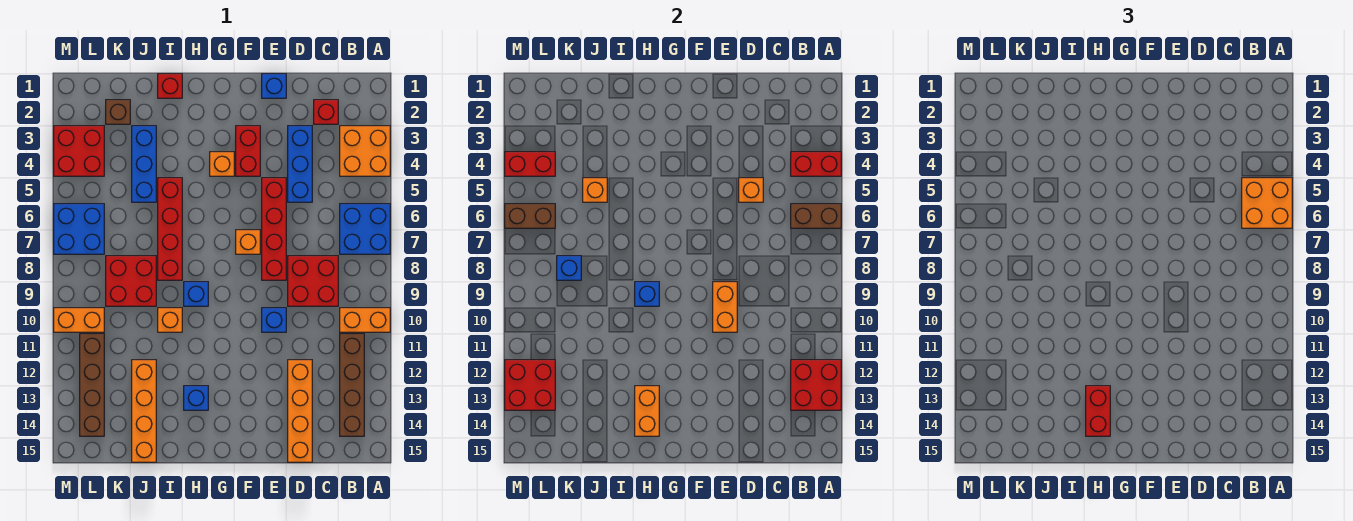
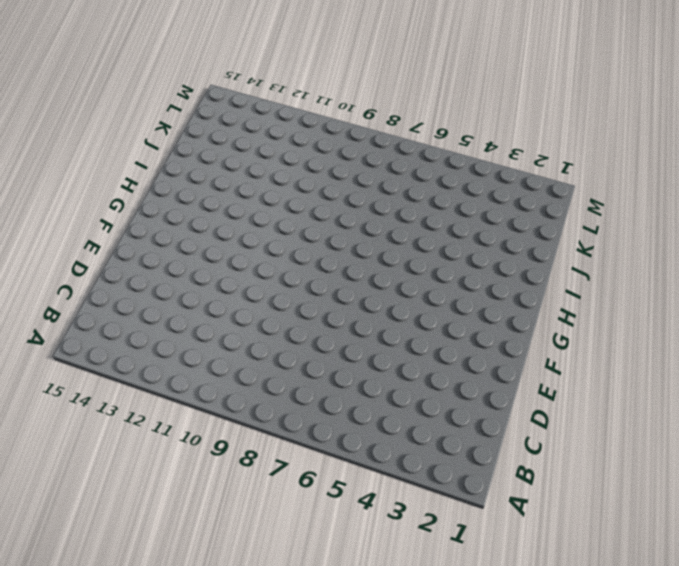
none -> orange 2x2 brick [340,126,390,176]
none -> blue 2x2 brick [340,204,390,254]
none -> orange 1x2 brick [340,308,390,332]
none -> brown 1x4 brick [340,334,364,436]

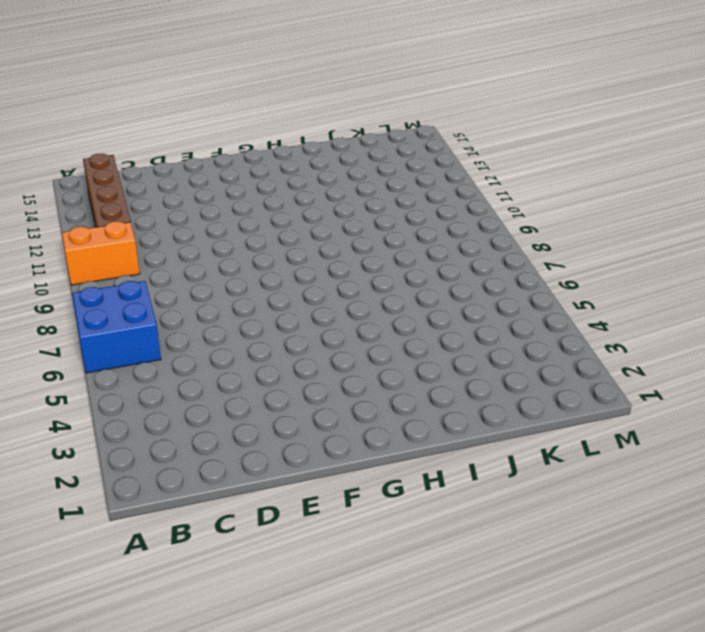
none -> orange 2x2 brick [340,126,390,176]
none -> red 1x1 brick [314,100,338,124]
none -> red 2x2 brick [288,256,338,306]
none -> blue 1x3 brick [288,126,312,202]

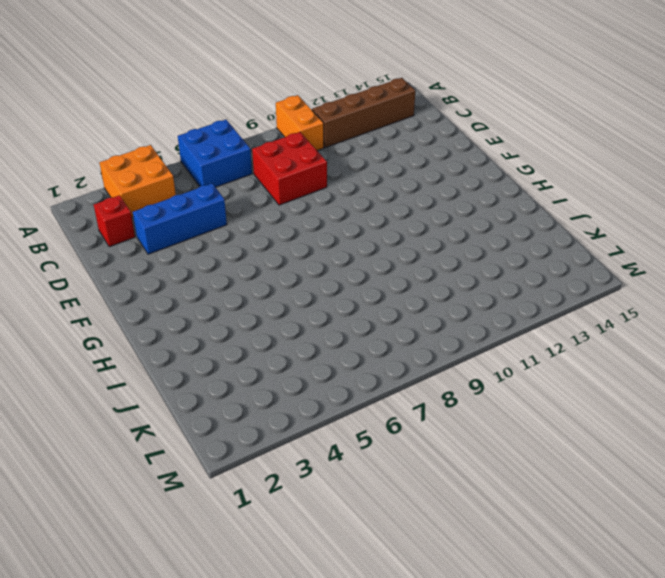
none -> orange 1x4 brick [288,360,312,462]
none -> blue 1x1 brick [262,74,286,98]
none -> red 1x4 brick [262,178,286,280]
none -> blue 1x1 brick [262,308,286,332]

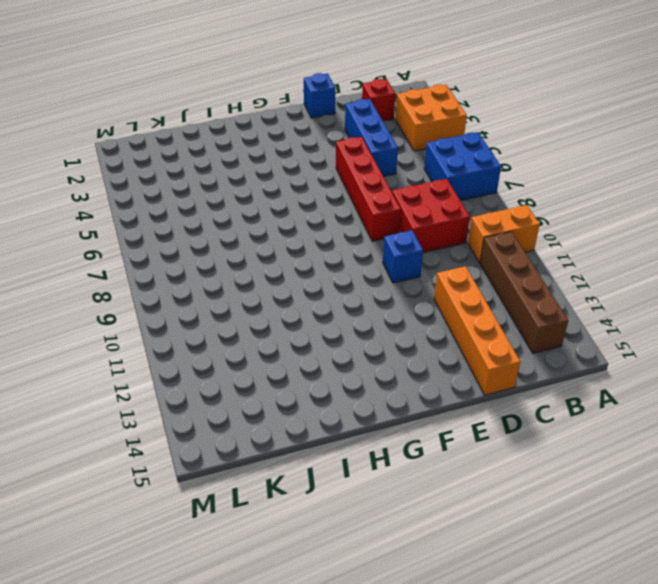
none -> red 1x2 brick [236,126,260,176]
none -> orange 1x1 brick [236,230,260,254]
none -> orange 1x1 brick [210,152,234,176]
none -> blue 1x1 brick [184,282,208,306]

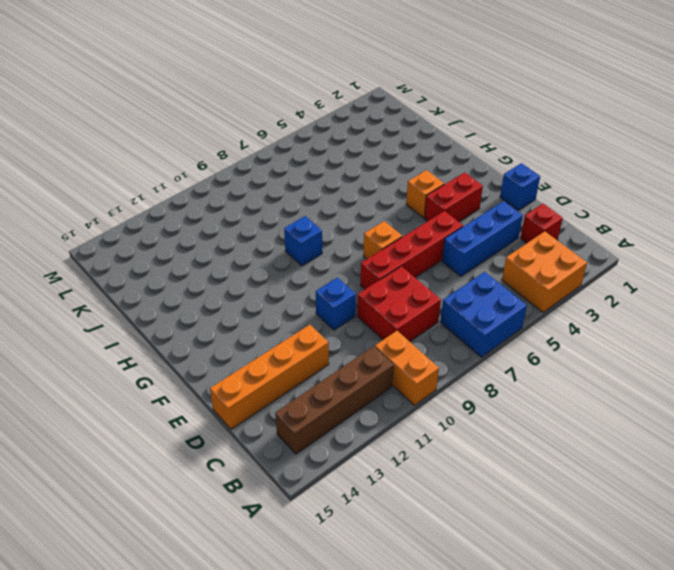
none -> blue 1x1 brick [184,386,208,410]
none -> red 1x1 brick [158,74,182,98]
none -> red 1x4 brick [158,178,182,280]
none -> orange 1x1 brick [158,308,182,332]

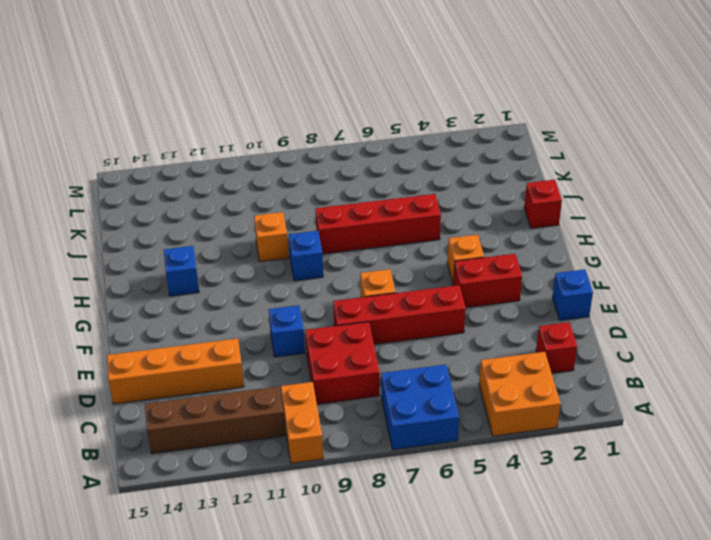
none -> blue 1x3 brick [288,126,312,202]
none -> blue 1x3 brick [132,126,156,202]
none -> red 2x2 brick [106,256,156,306]
none -> orange 1x4 brick [132,360,156,462]

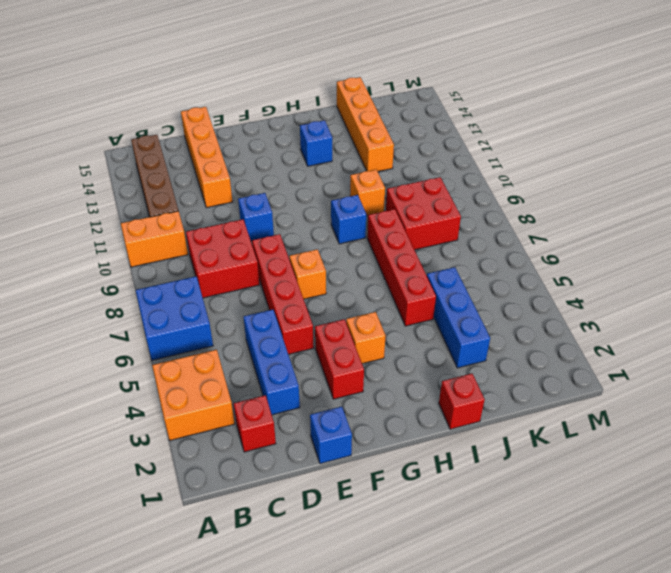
none -> brown 1x1 brick [106,100,130,124]
none -> red 2x2 brick [54,126,104,176]
none -> blue 2x2 brick [54,204,104,254]
none -> orange 1x2 brick [54,308,104,332]

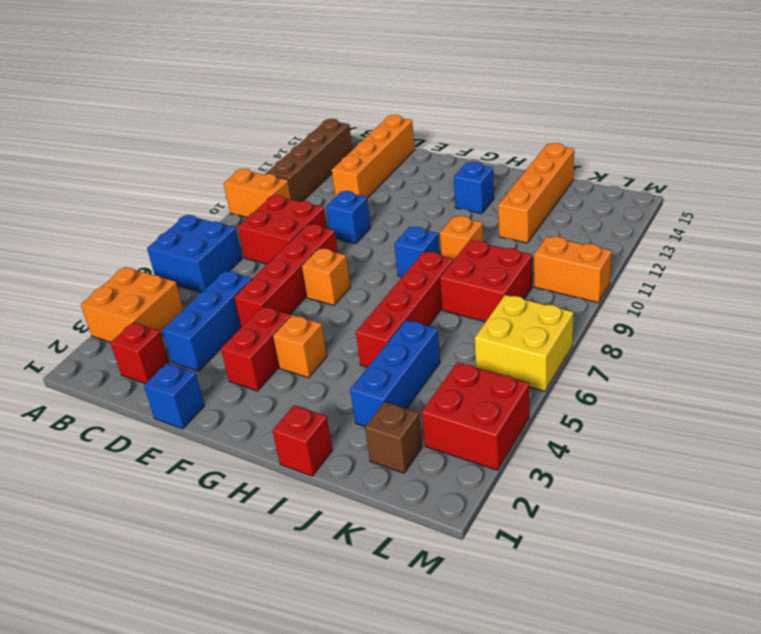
yellow 2x2 brick [475,295,573,391] -> blue 2x2 brick [54,204,104,254]
none -> brown 1x4 brick [80,334,104,436]
none -> red 1x2 brick [791,152,841,176]
none -> brown 1x2 brick [791,204,841,228]
none -> red 2x2 brick [791,360,841,410]

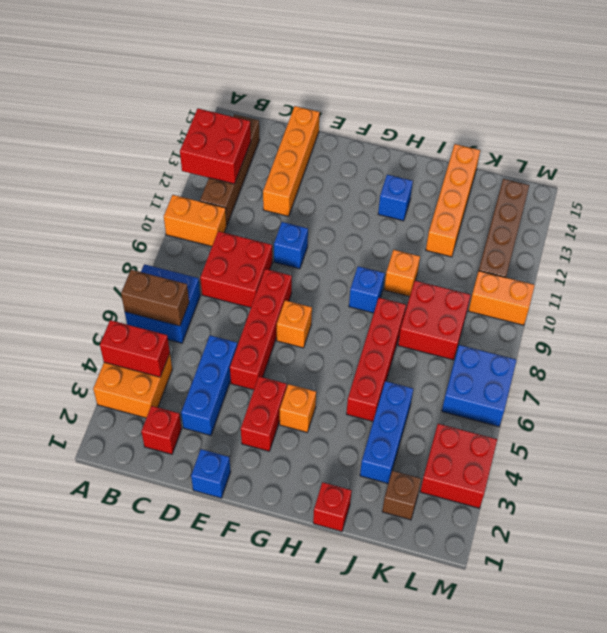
none -> orange 1x1 brick [739,178,763,202]
none -> orange 1x2 brick [713,282,737,332]
none -> blue 1x1 brick [635,282,659,306]
none -> orange 1x2 brick [635,386,659,436]

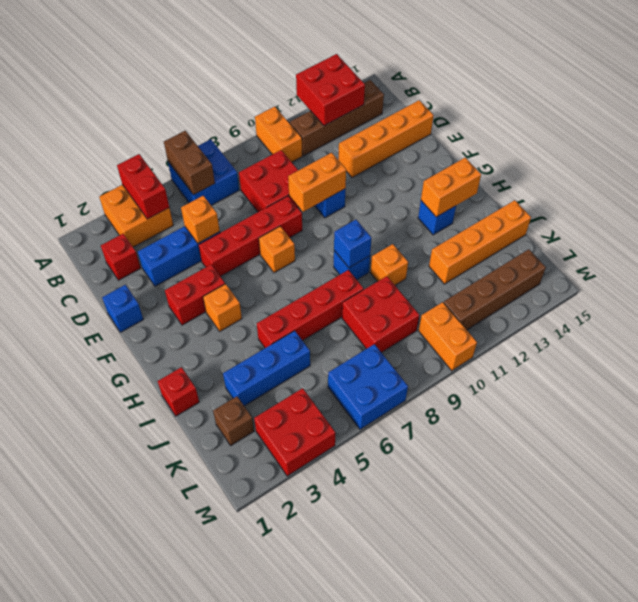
none -> orange 1x1 brick [583,178,607,202]
none -> blue 1x1 brick [557,256,581,280]
none -> red 1x2 brick [505,152,555,176]
none -> brown 1x2 brick [505,204,555,228]

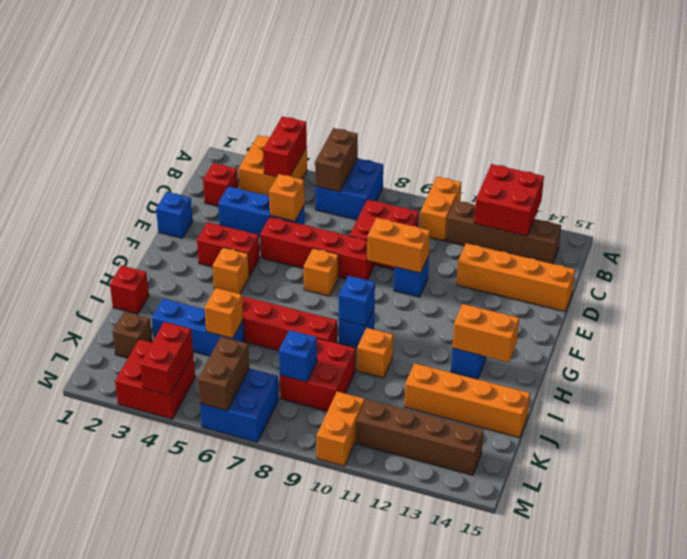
none -> red 2x2 brick [505,360,555,410]
none -> orange 2x2 brick [1242,178,1292,228]
none -> red 1x2 brick [1086,386,1110,436]

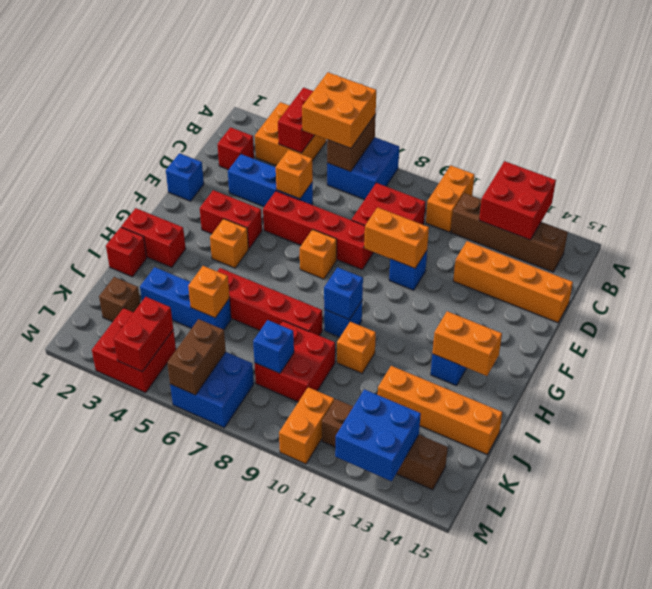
red 1x2 brick [121,208,186,267] -> red 1x2 brick moved to [1086,386,1110,436]
blue 2x2 brick [335,389,421,481] -> red 2x2 brick [505,360,555,410]

